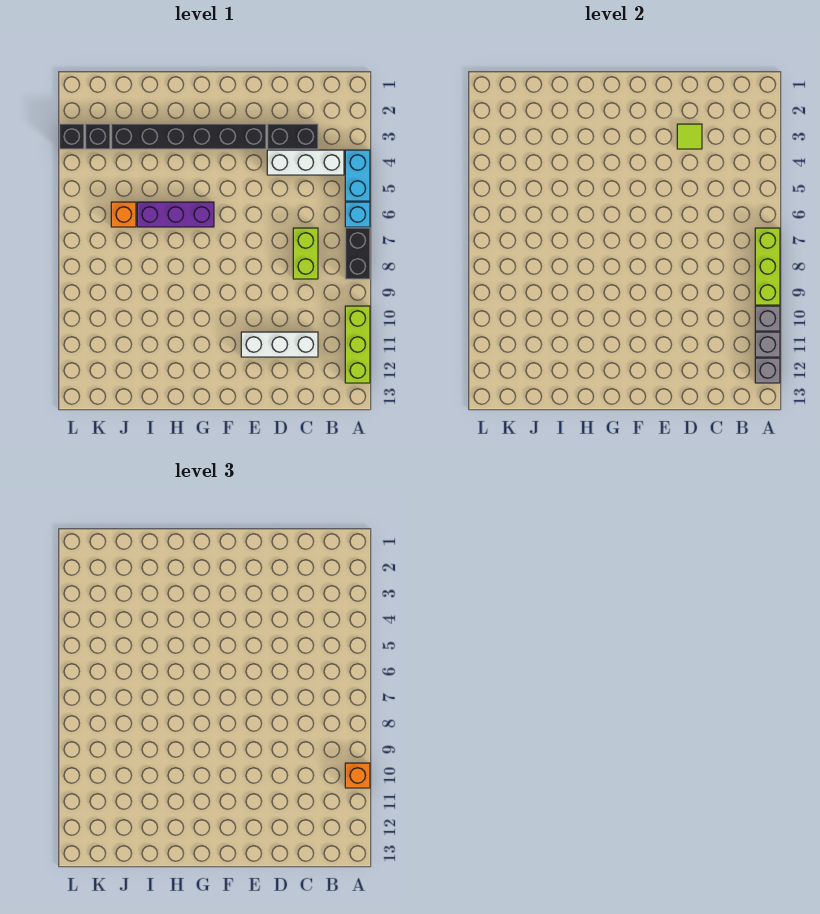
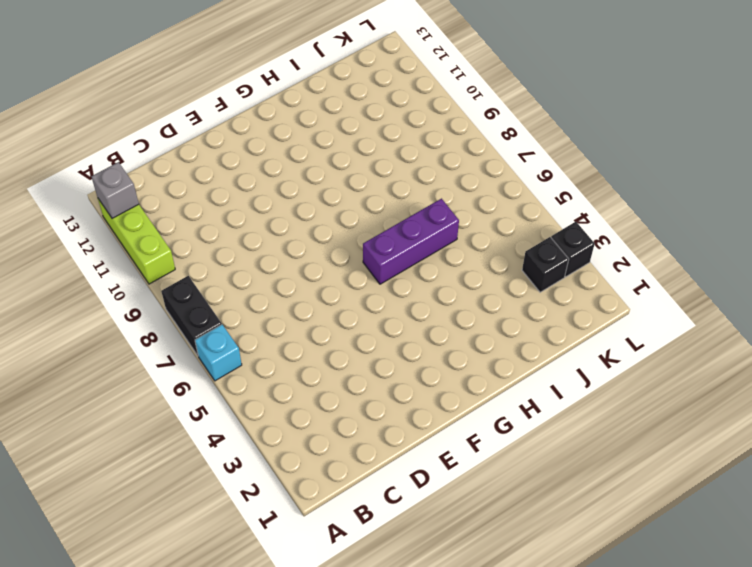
none -> cyan 1x2 brick [345,150,370,201]
none -> white 1x3 brick [267,150,344,175]
none -> black 1x2 brick [267,124,318,149]

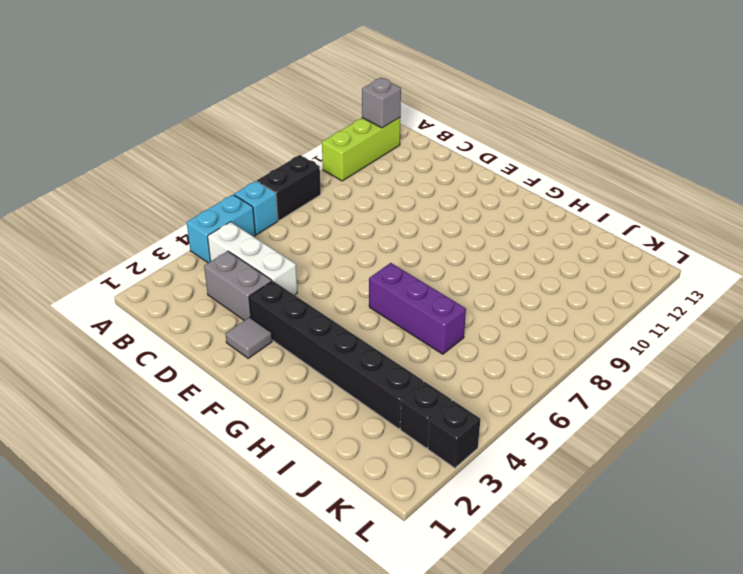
grey 1x2 brick [204,251,272,321] -> black 1x2 brick [267,124,318,149]
grey 1x1 tile [226,317,272,358] -> none
none -> lime 1x2 brick [293,228,318,279]
none -> white 1x3 brick [241,332,318,357]
none -> orange 1x1 brick [111,202,136,227]

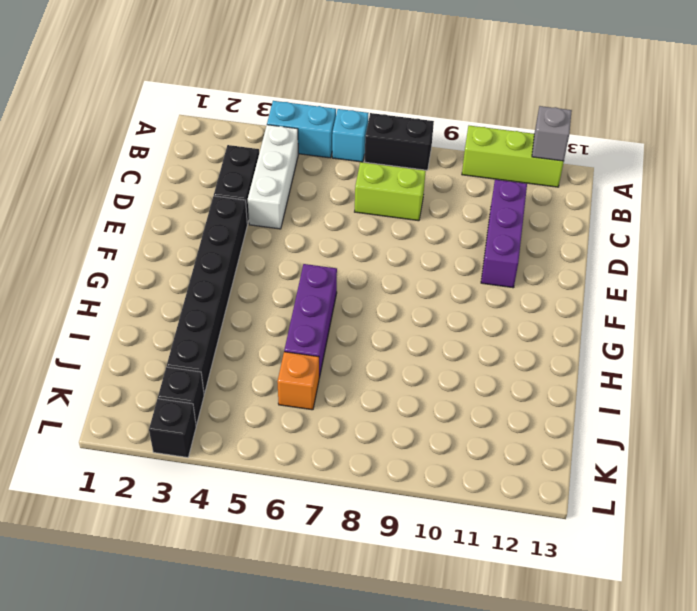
purple 1x3 brick [481,180,527,288] -> white 1x3 brick [241,332,318,357]
none -> lime 1x3 brick [755,228,780,305]
none -> grey 1x1 brick [755,306,780,331]
none -> grey 1x1 brick [755,332,780,357]

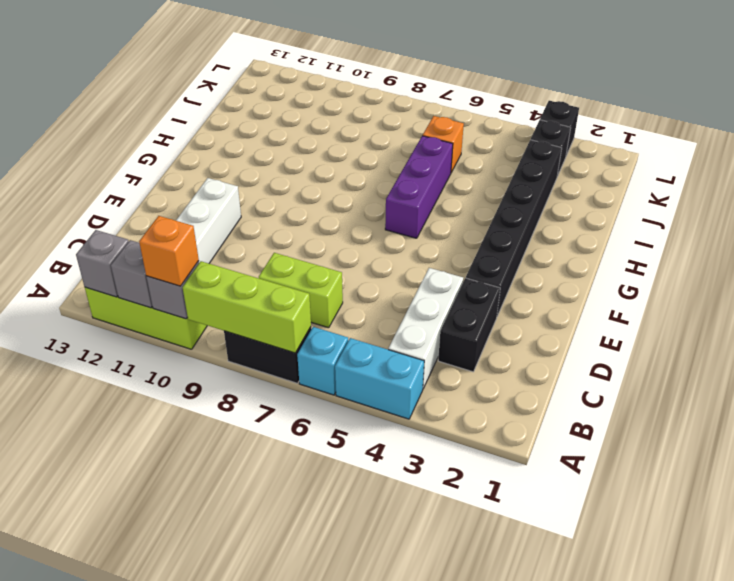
none -> lime 1x1 tile [677,124,702,149]

